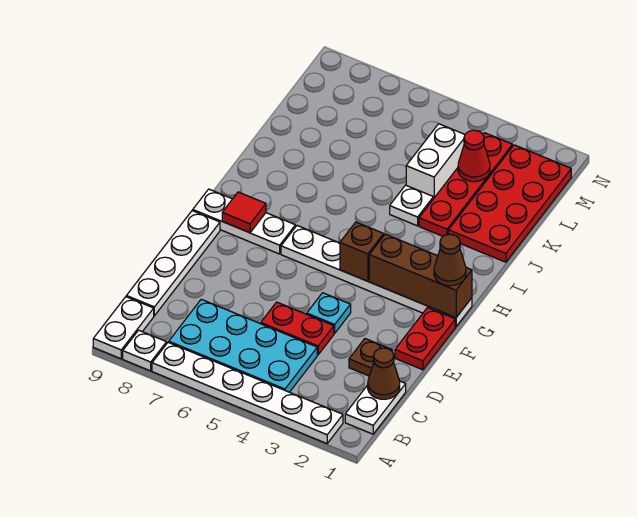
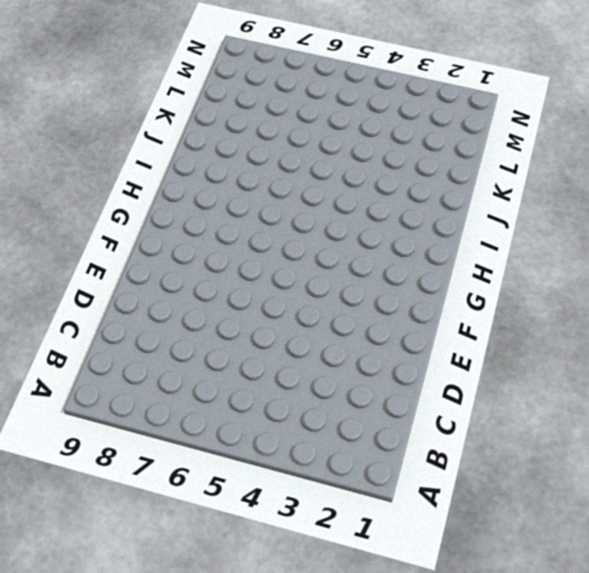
none -> white 1x6 plate [152,342,343,444]
none -> white 1x1 plate [123,330,167,371]
none -> white 1x2 plate [93,297,154,359]

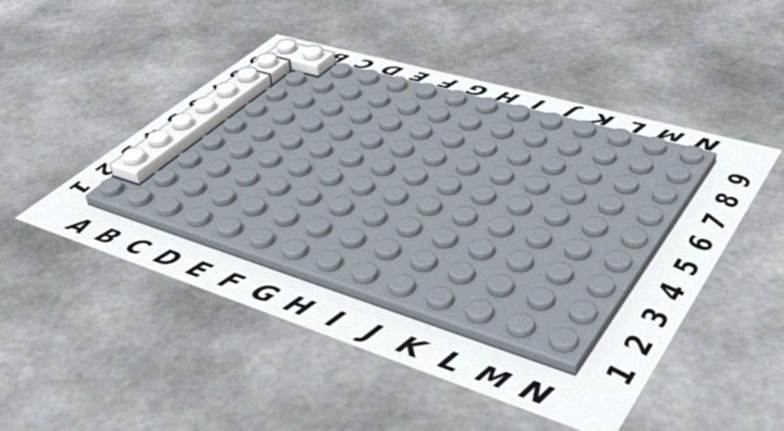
none -> white 1x2 plate [345,381,406,434]
none -> cyan 2x4 plate [169,299,317,392]
none -> white 1x4 plate [126,211,220,316]

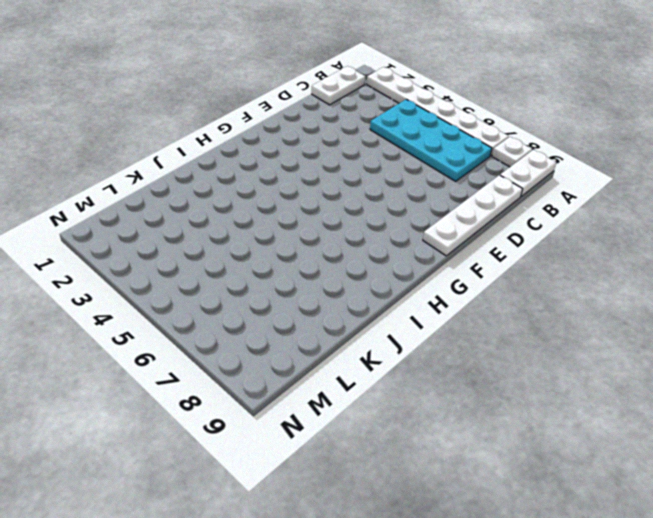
none -> brown 1x1 plate [349,339,393,376]
none -> red 1x2 plate [261,302,334,355]
none -> red 1x2 plate [395,308,455,370]

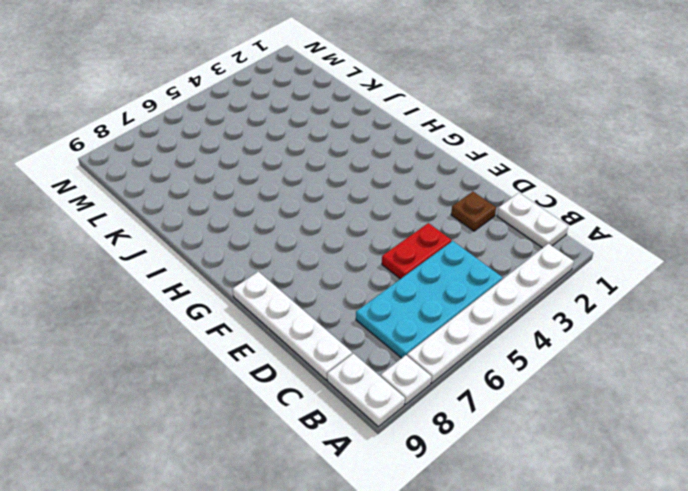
none -> red 1x2 plate [395,308,455,370]
none -> cyan 1x1 plate [307,293,351,333]
none -> white 1x6 plate [281,226,472,327]

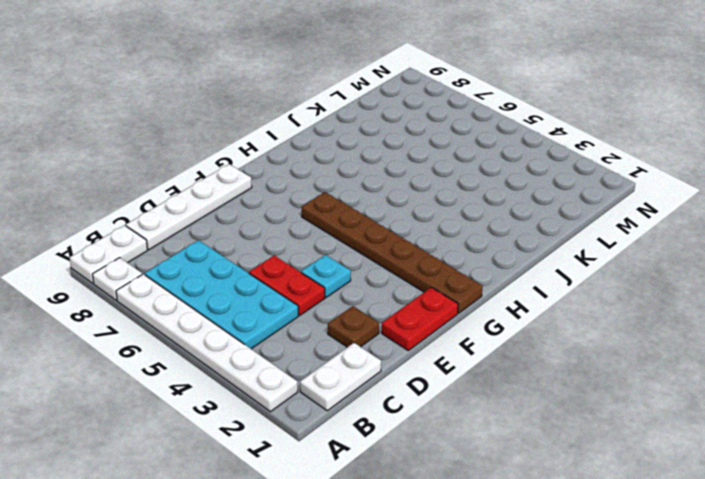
brown 1x6 plate [302,192,482,313] -> white 1x6 plate [281,226,472,327]
none -> white 1x3 plate [193,189,295,254]
none -> red 2x4 plate [448,145,571,262]
none -> red 1x4 plate [419,133,513,236]

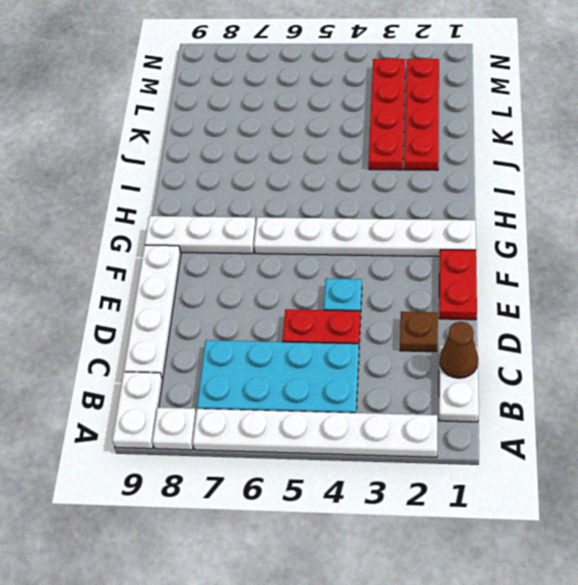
red 1x4 plate [404,58,439,170] -> red 2x4 plate [448,145,571,262]
none -> white 1x1 plate [390,185,433,226]
none -> white 1x2 brick [406,124,465,199]
none -> brown 1x3 brick [369,234,472,318]

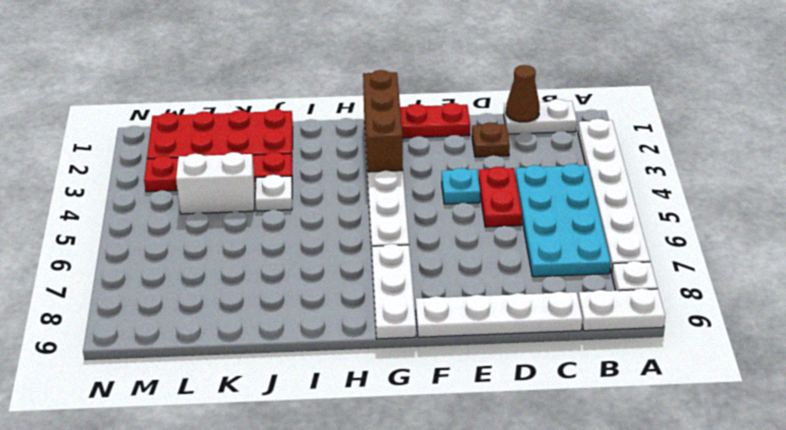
none -> brown 1x1 brick [340,222,384,281]
none -> red 1x1 tile [222,192,266,233]
none -> red 1x1 cone [458,130,490,182]

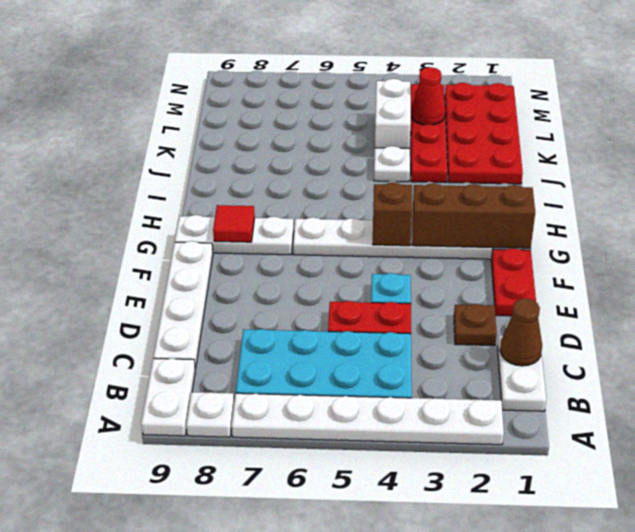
none -> brown 1x1 cone [434,234,466,286]

